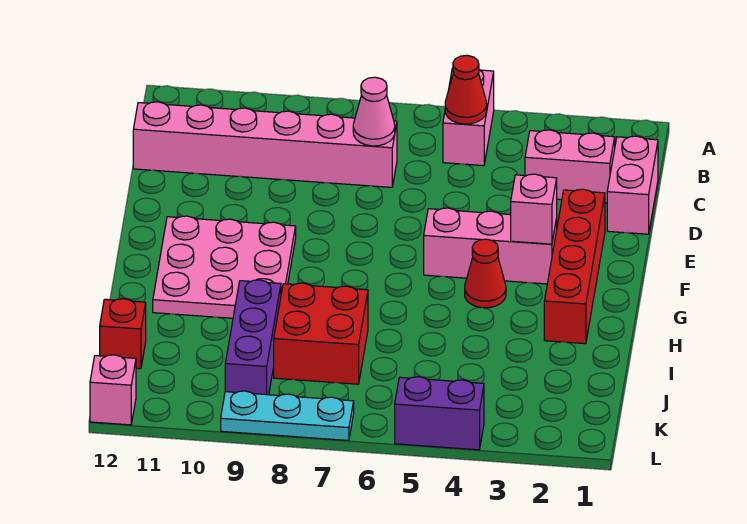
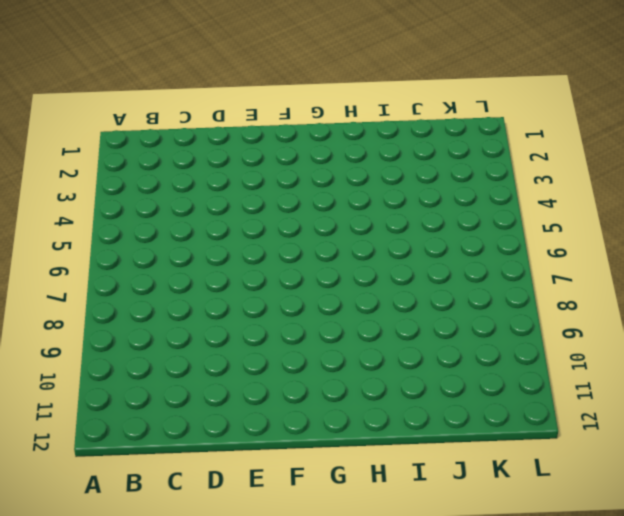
none -> pink 1x2 brick [443,68,494,166]
none -> pink 1x2 brick [607,136,658,234]
none -> pink 1x2 brick [525,130,615,203]

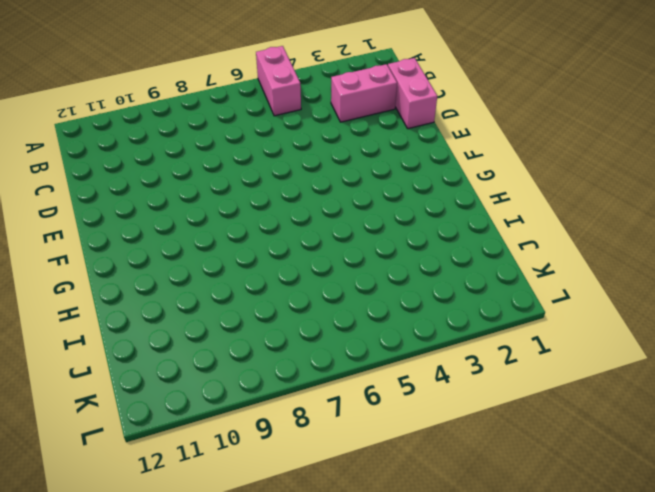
none -> pink 1x6 brick [133,102,397,187]
none -> red 1x4 brick [544,189,605,344]
none -> pink 1x3 brick [424,208,557,284]

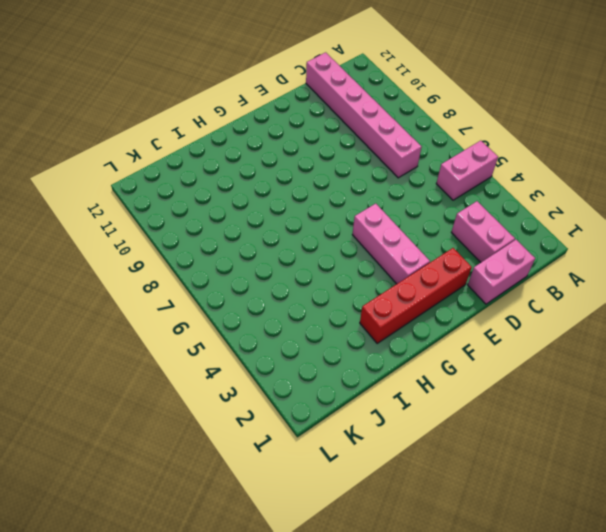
none -> pink 3x3 plate [153,216,296,318]
none -> red 1x1 cone [465,239,506,308]
none -> red 2x2 brick [274,283,368,384]

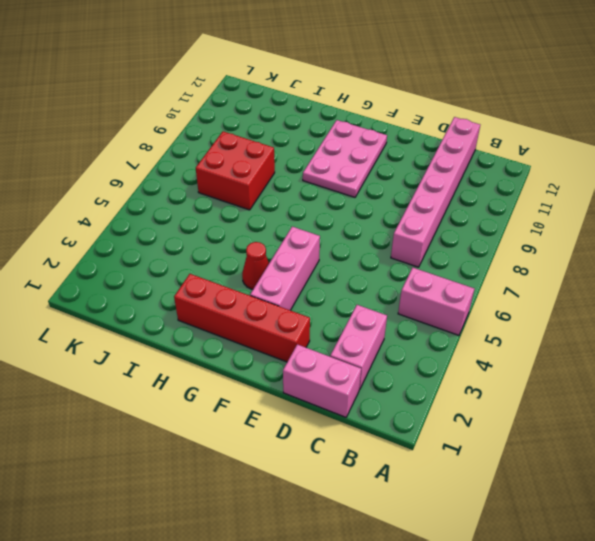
pink 2x3 plate [303,120,387,197] -> pink 3x3 plate [153,216,296,318]
none -> purple 1x3 brick [225,280,281,395]
none -> red 1x1 brick [100,299,146,369]
none -> purple 1x2 brick [395,377,484,450]

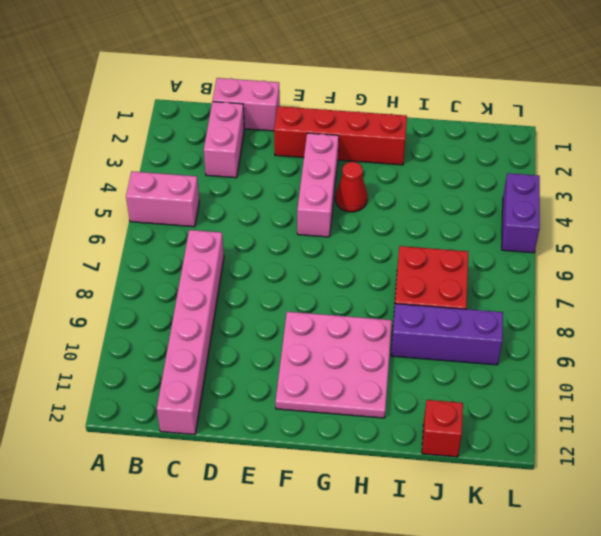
none -> cyan 1x3 plate [221,391,354,441]
none -> pink 1x1 brick [90,355,136,425]
none -> red 1x1 cone [445,55,487,124]

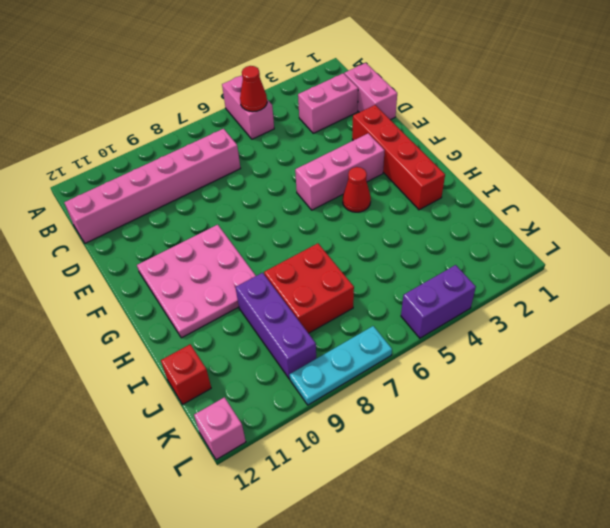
none -> pink 1x1 cone [353,77,395,146]
none -> pink 1x1 brick [511,174,557,244]

